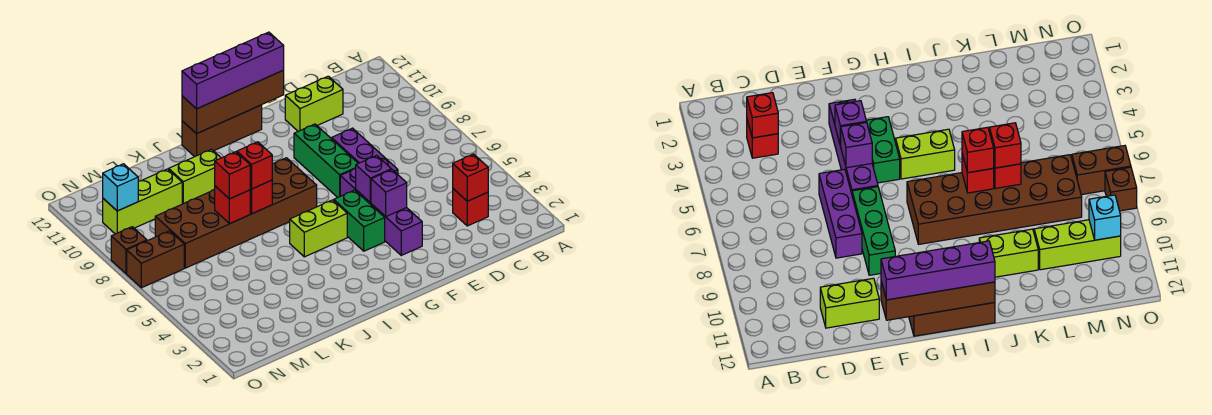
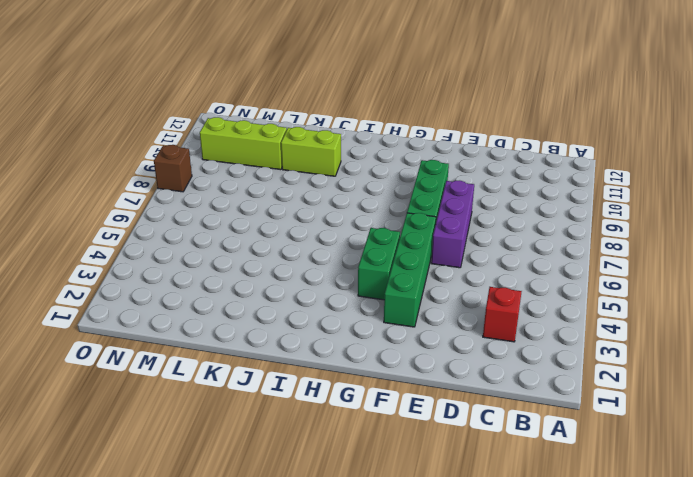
green 1x4 brick [384,213,436,327] -> purple 1x4 brick [340,168,422,255]
none -> lime 1x2 brick [285,76,343,131]
none -> brown 1x3 brick [182,105,262,157]
none -> lime 1x2 brick [290,200,347,257]

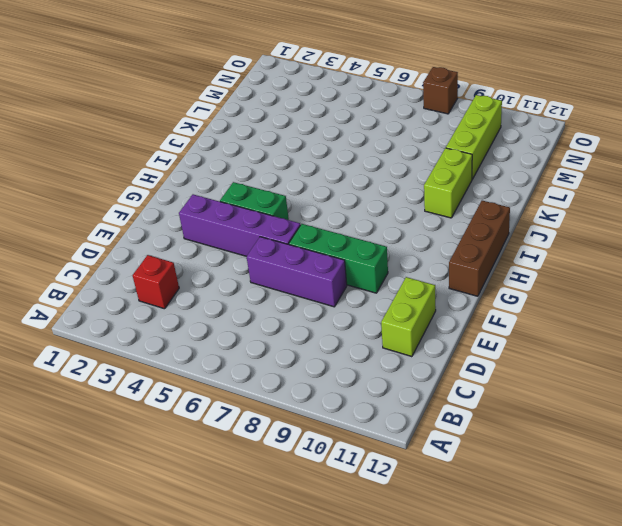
none -> lime 1x2 brick [290,200,347,257]
none -> brown 2x6 brick [155,158,317,268]
none -> brown 1x2 brick [127,231,184,288]

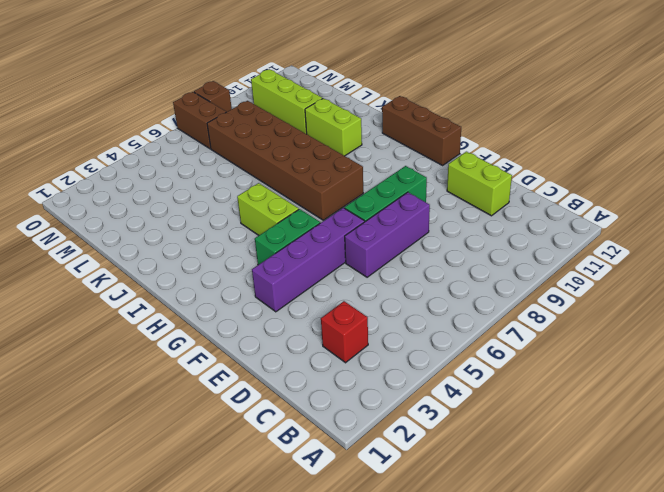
none -> red 1x1 brick [453,154,488,201]
none -> purple 1x1 brick [371,170,407,216]
none -> purple 1x1 brick [356,155,391,203]

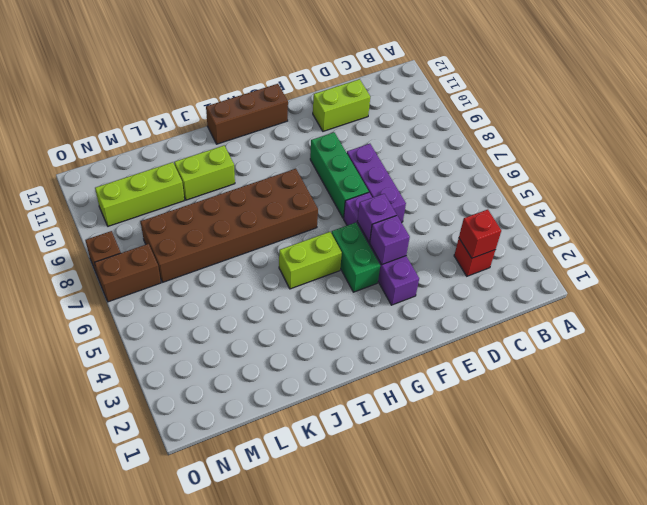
none -> brown 1x4 brick [182,70,284,134]
none -> red 1x1 brick [250,180,272,214]
none -> red 1x1 brick [215,186,250,224]

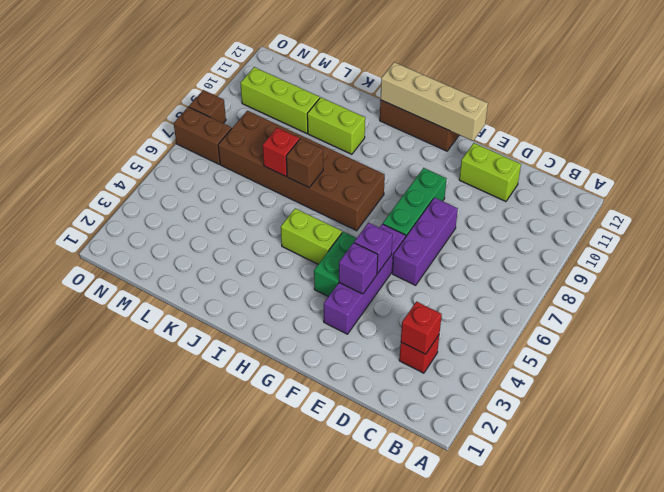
tan 1x4 brick [380,62,488,141] -> brown 1x4 brick [182,70,284,134]
brown 1x1 brick [286,139,323,188] -> red 1x1 brick [250,180,272,214]
none -> cyan 1x1 brick [103,164,138,211]
none -> purple 1x4 brick [182,32,284,109]
none -> red 1x1 brick [237,142,272,189]

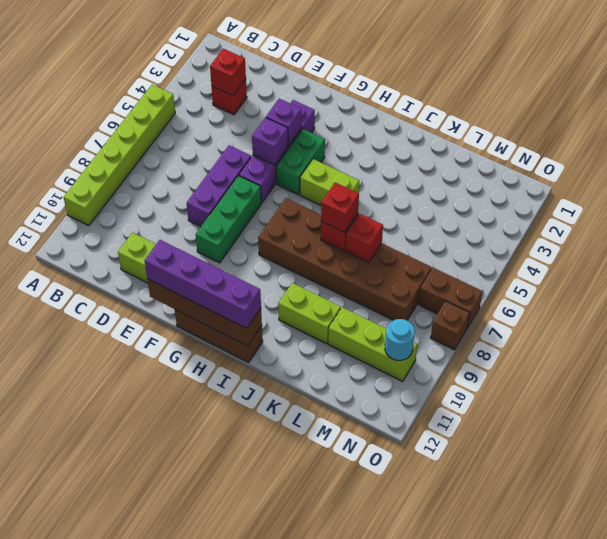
lime 1x6 brick [64,84,175,226] -> none
cyan 1x1 round brick [385,319,415,360] -> cyan 1x1 brick [103,164,138,211]
none -> red 1x1 brick [215,152,250,199]

